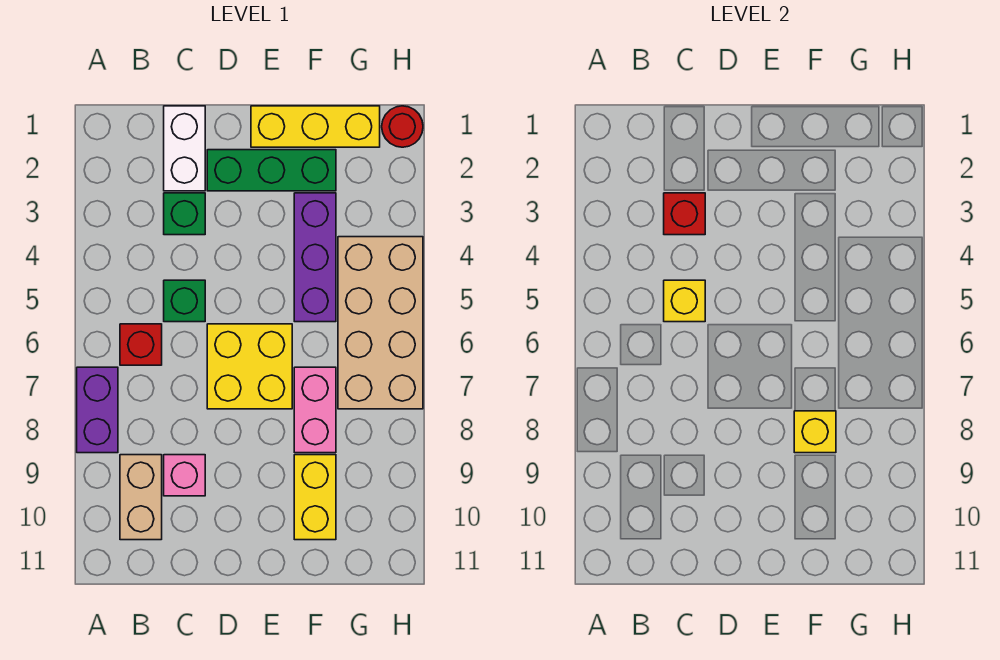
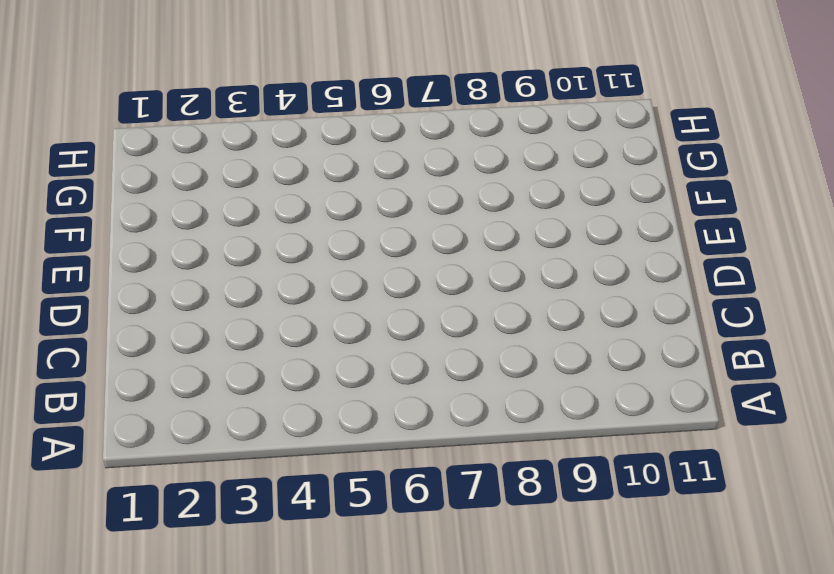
none -> purple 1x2 brick [77,367,118,453]
none -> red 1x1 brick [120,324,162,365]
none -> tan 1x2 brick [120,455,162,540]

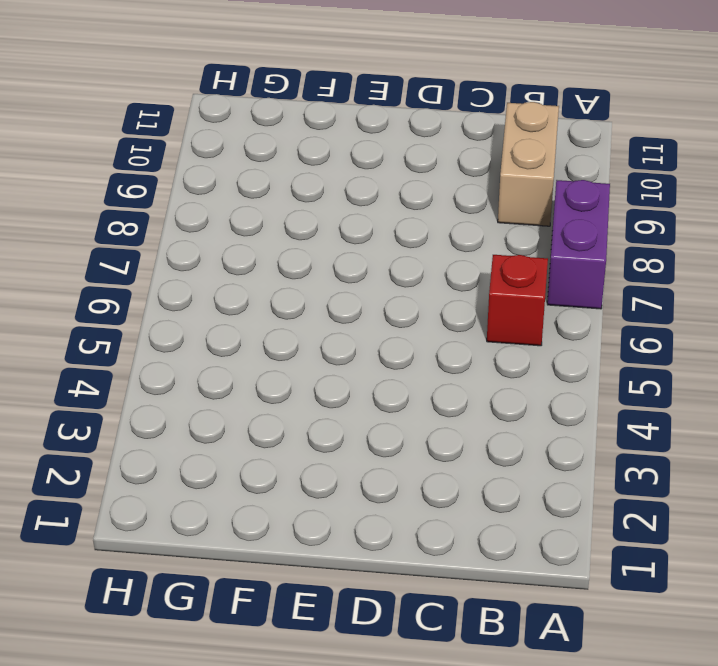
none -> white 1x2 brick [164,106,205,191]
none -> green 1x1 brick [164,193,205,235]
none -> green 1x1 brick [164,280,205,322]

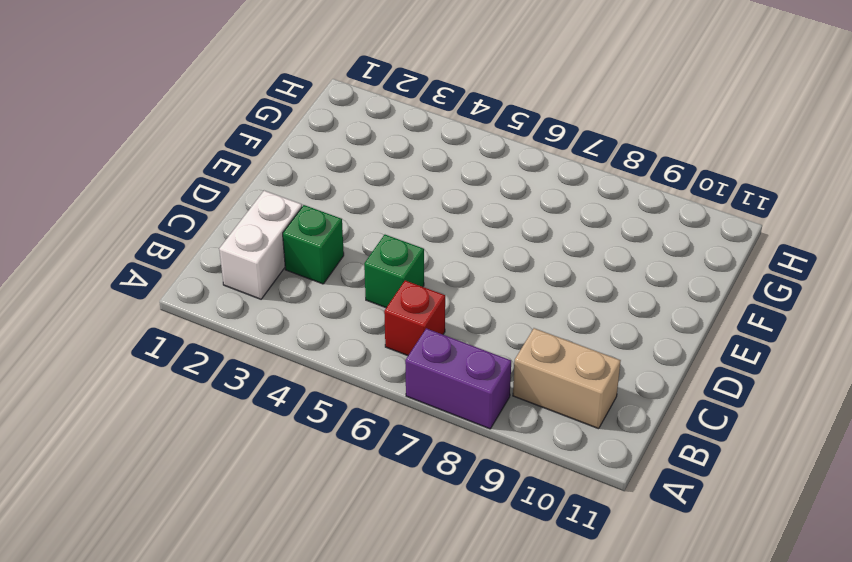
white 1x2 brick [219,191,302,299] -> white 1x2 brick turned to [164,106,205,191]
none -> pink 1x1 brick [164,455,205,496]
none -> green 1x3 brick [207,150,336,191]
none -> yellow 2x2 brick [207,324,292,409]

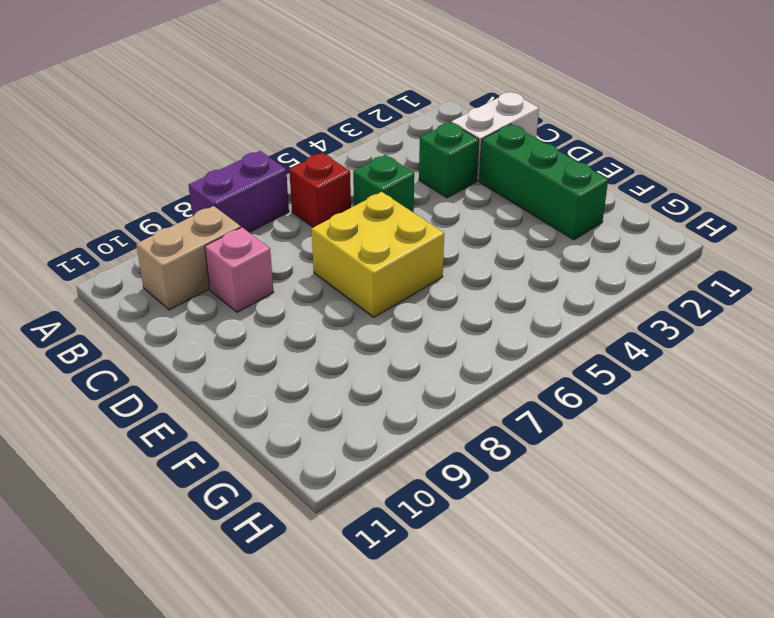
none -> yellow 1x3 brick [251,106,380,147]
none -> purple 1x3 brick [294,193,336,322]
none -> pink 1x2 brick [294,367,336,453]

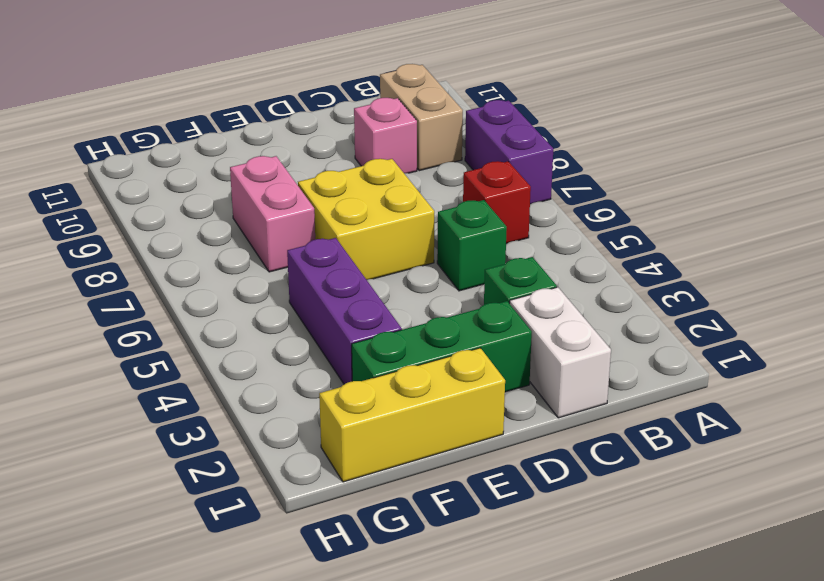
none -> yellow 1x2 brick [294,455,336,540]
none -> tan 2x4 brick [338,237,423,409]
none -> red 1x1 round brick [382,106,423,147]

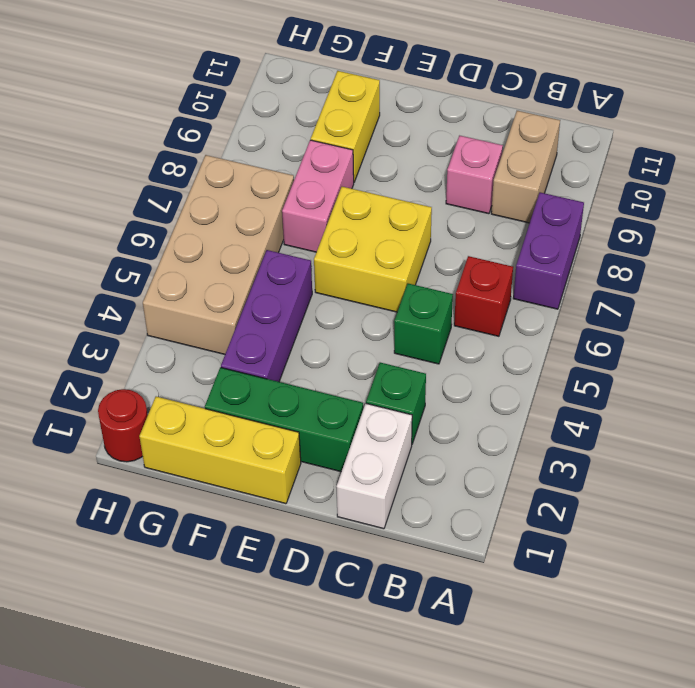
none -> red 1x1 brick [664,193,705,235]
none -> yellow 1x1 brick [664,280,705,322]
none -> yellow 1x1 brick [794,411,836,453]

